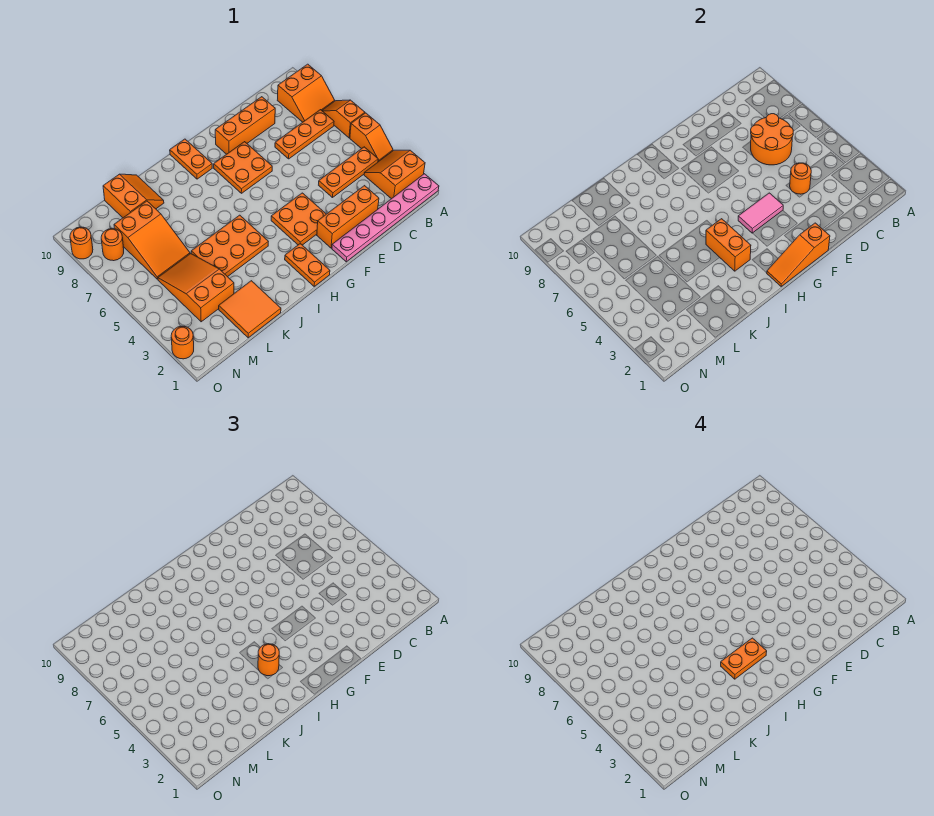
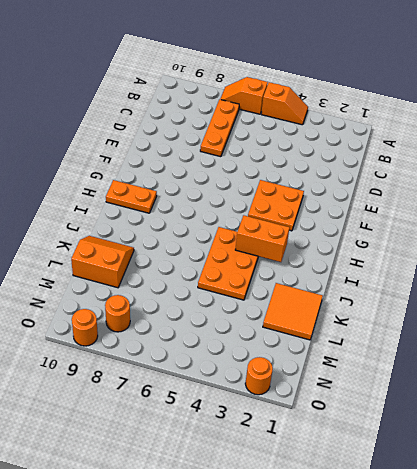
none -> pink 1x6 plate [332,174,439,262]
none -> orange 2x2 slope [364,150,425,199]
none -> orange 2x2 slope [277,64,335,122]

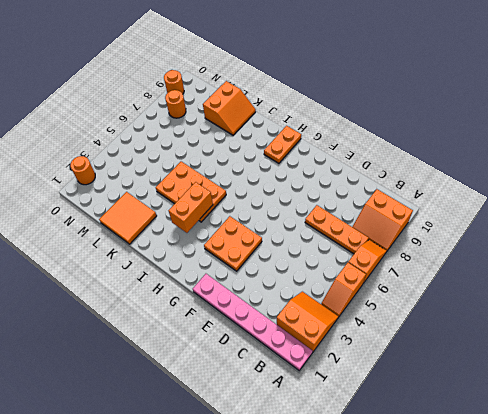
none -> orange 1x3 plate [319,147,378,198]
none -> orange 1x3 brick [317,186,379,248]
none -> orange 1x3 brick [215,97,275,154]

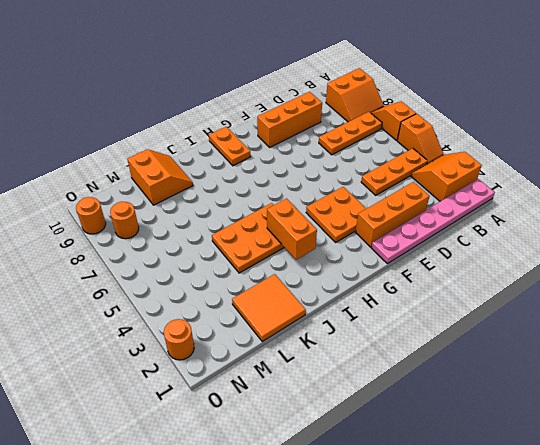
none -> orange 2x2 plate [214,142,272,193]
none -> orange 1x2 plate [285,244,330,286]
none -> orange 2x3 slope [158,254,234,322]

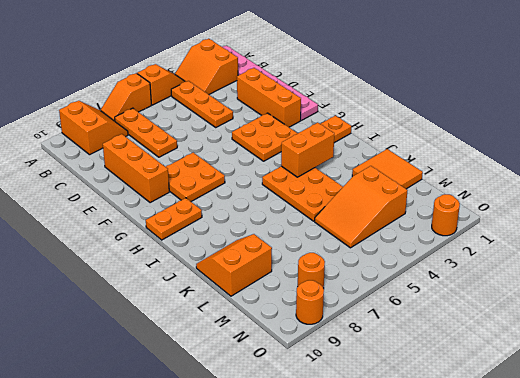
none -> orange 2x3 slope [114,201,190,279]
none -> orange 2x2 round brick [751,114,793,165]
none -> orange 1x1 round brick [790,163,811,194]

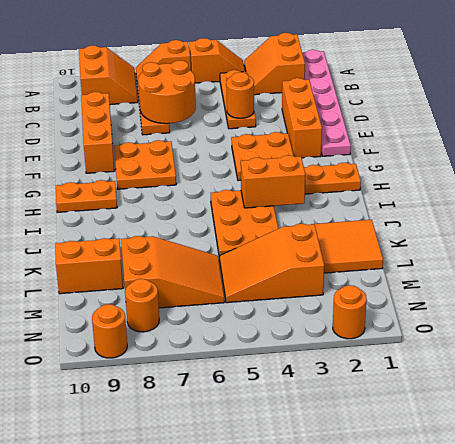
none -> orange 1x3 slope [767,223,830,286]
none -> pink 1x2 tile [738,193,783,233]
none -> orange 1x1 round brick [258,644,279,676]

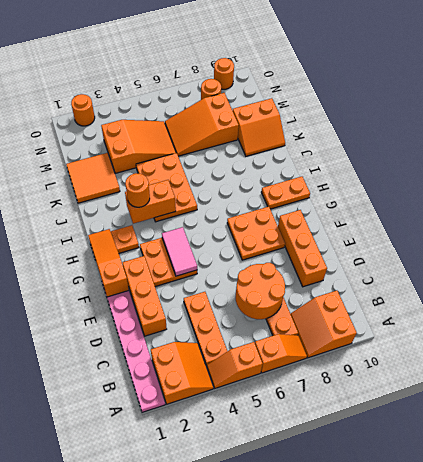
none -> orange 1x1 round brick [790,163,811,194]
none -> orange 1x2 plate [721,638,767,679]

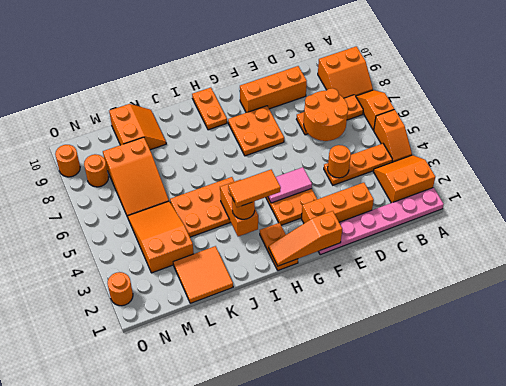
orange 1x2 tile [228,170,281,207] -> orange 1x2 plate [721,638,767,679]

